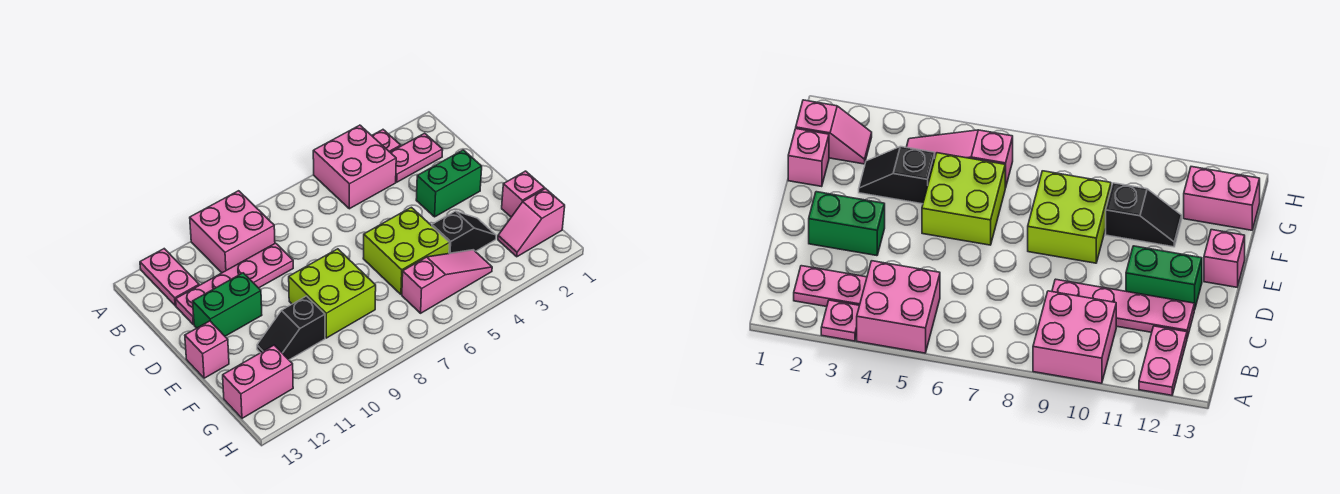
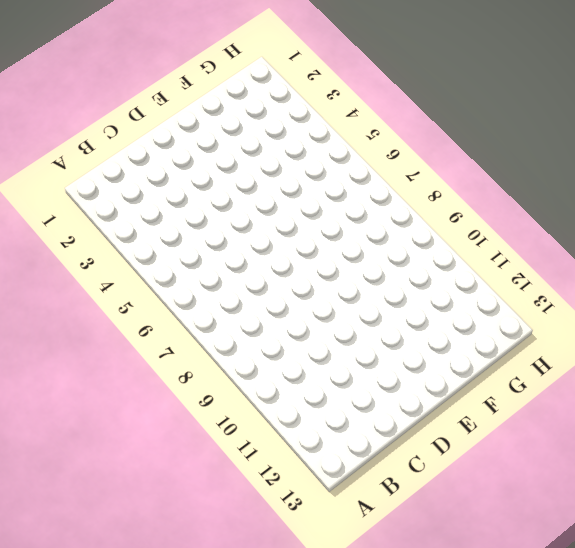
none -> pink 1x1 plate [372,130,401,152]
none -> pink 2x2 brick [313,125,396,209]
none -> pink 2x2 brick [190,191,275,273]

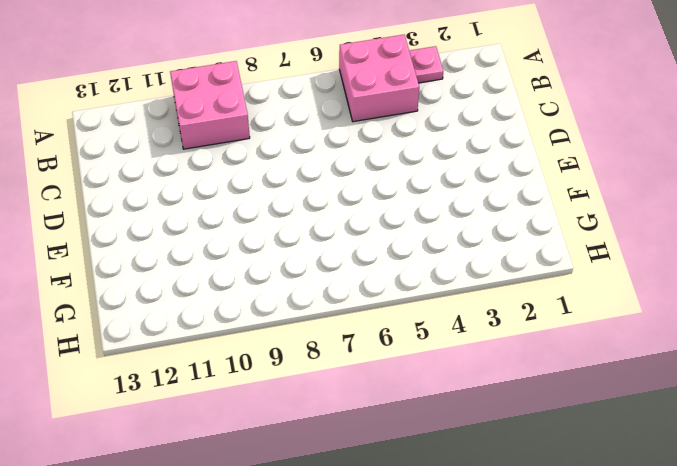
none -> pink 1x2 plate [140,249,199,306]
none -> pink 1x2 plate [390,133,443,182]
none -> pink 1x4 plate [176,243,293,325]

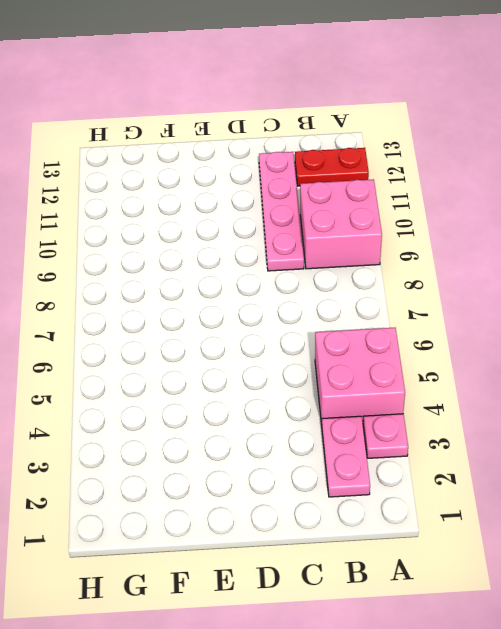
red 1x2 plate [295,148,369,186] -> pink 1x2 plate [140,249,199,306]
none -> green 1x2 brick [416,150,482,217]
none -> green 1x2 brick [193,273,262,336]
none -> lime 2x2 brick [363,207,450,295]

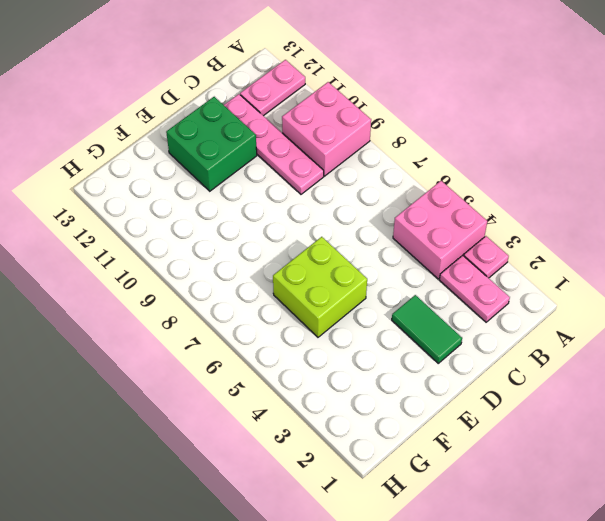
green 1x2 tile [392,295,462,363] -> green 1x2 brick [416,150,482,217]
green 2x2 brick [166,97,257,191] -> green 1x2 brick [193,273,262,336]
none -> lime 2x2 brick [289,249,376,338]
none -> pink 1x1 brick [185,321,229,378]
none -> pink 1x1 brick [502,171,545,217]

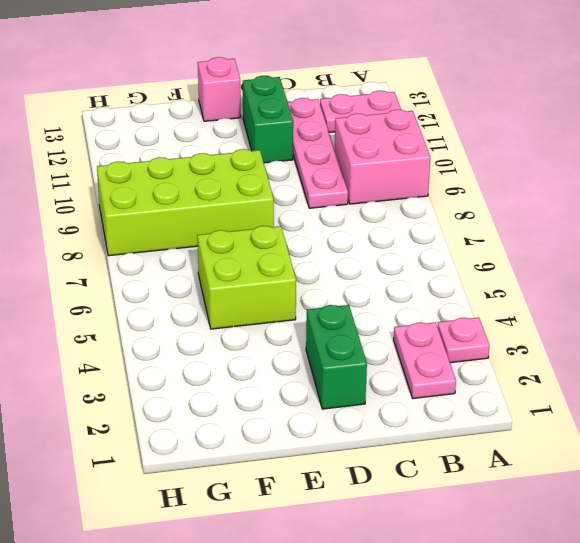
lime 2x4 brick [97,149,274,256] -> lime 2x2 brick [289,249,376,338]
none -> pink 2x2 brick [313,125,396,209]
none -> pink 1x1 brick [502,171,545,217]
none -> black 1x2 slope [432,211,496,253]

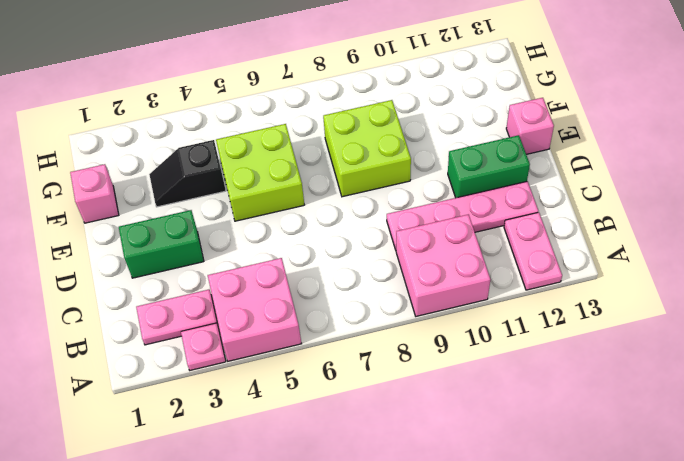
none -> black 1x2 slope [257,296,325,360]
none -> pink 1x2 slope [498,189,565,257]
none -> pink 1x3 slope [402,250,492,313]

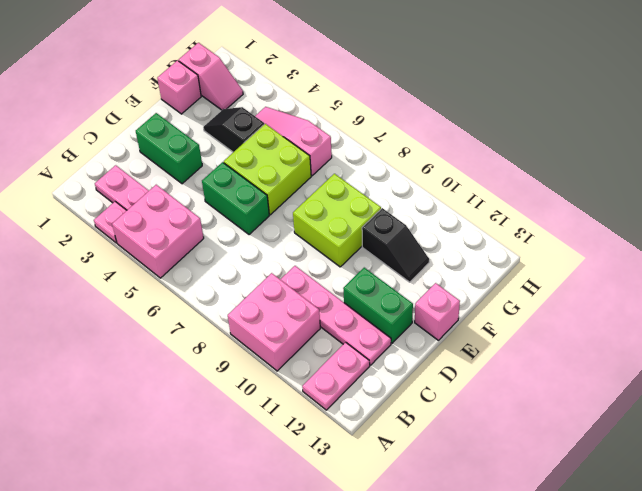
green 1x2 brick [202,162,269,235] -> none
none -> pink 1x2 brick [223,345,293,418]

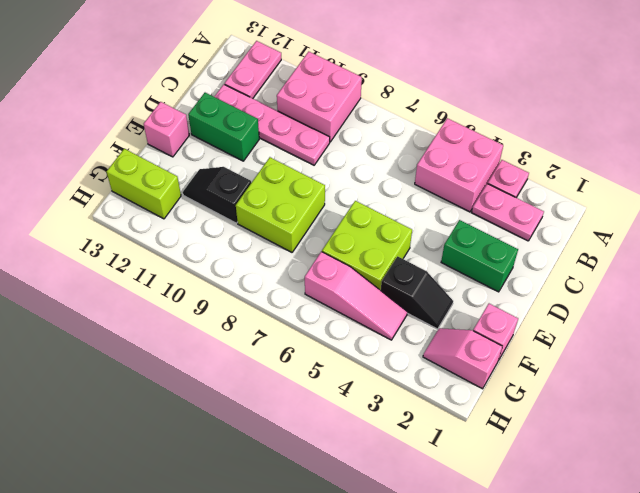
lime 1x2 brick [107,149,181,219] -> pink 1x2 brick [223,345,293,418]

